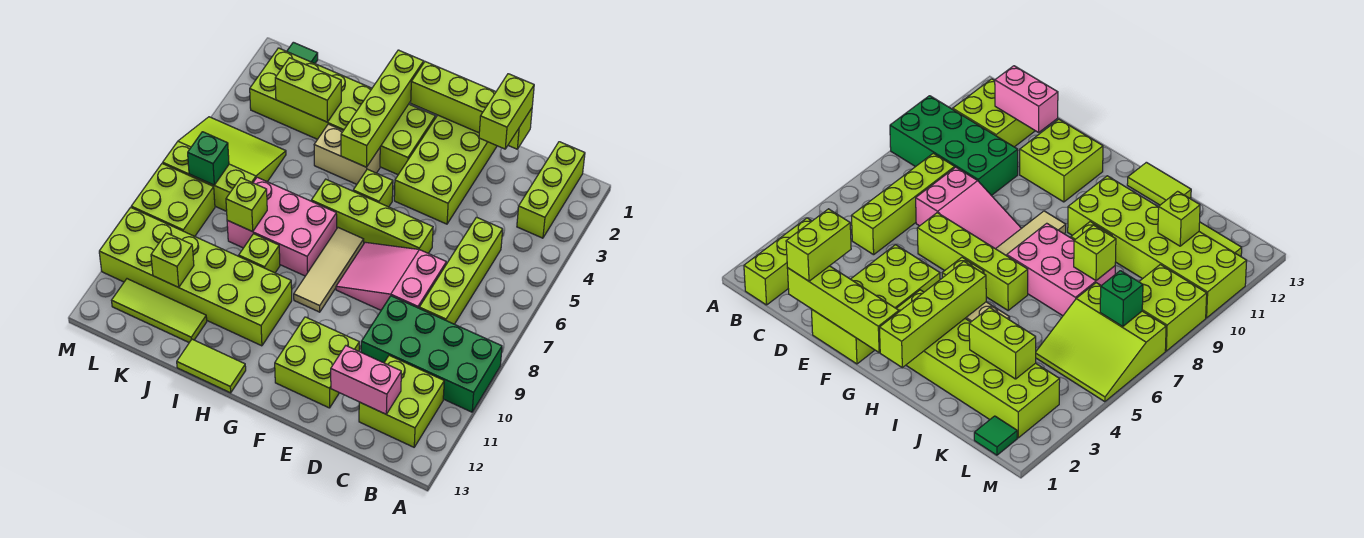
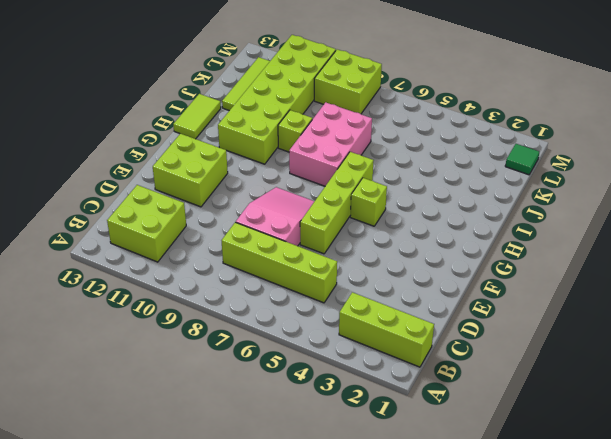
none -> green 2x4 brick [361,296,502,412]
none -> lime 2x4 brick [394,115,497,224]
none -> lime 2x6 brick [250,48,435,175]

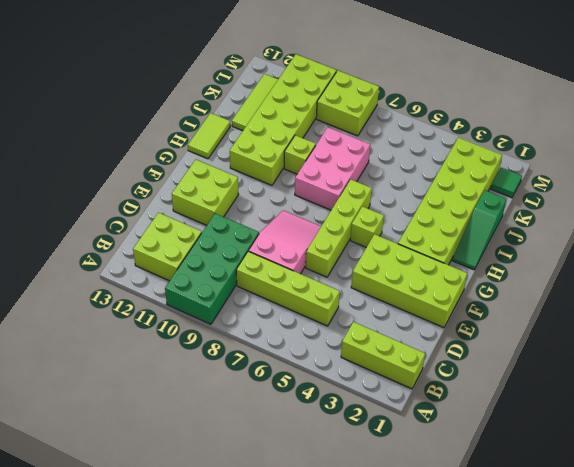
green 1x3 slope [452,190,506,270] -> none
none -> tan 1x3 tile [294,228,364,312]
none -> tan 1x2 brick [314,124,380,184]
none -> lime 3x3 slope [163,117,286,211]

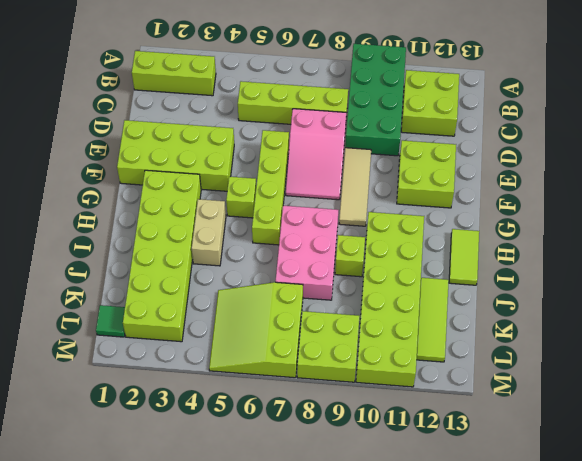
tan 1x3 tile [339,148,371,226] -> tan 1x3 tile turned to [294,228,364,312]
none -> pink 1x2 brick [331,346,401,414]
none -> lime 1x4 brick [410,62,532,149]
none -> lime 1x4 brick [341,50,424,167]

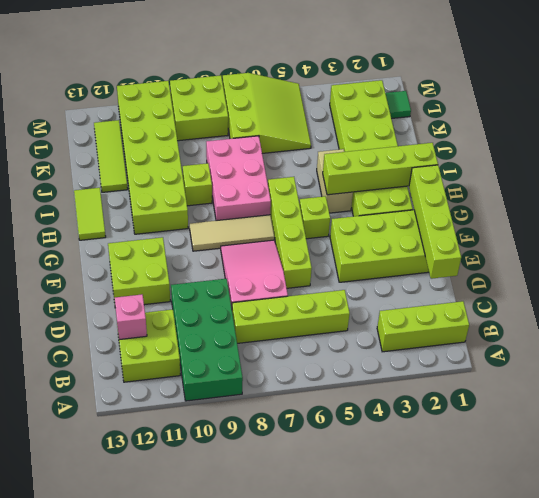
pink 1x1 brick [115,294,147,340] -> pink 1x2 brick [331,346,401,414]
none -> lime 1x2 brick [275,58,341,122]
none -> lime 1x1 brick [226,178,267,232]
none -> lime 1x1 brick [151,233,194,287]

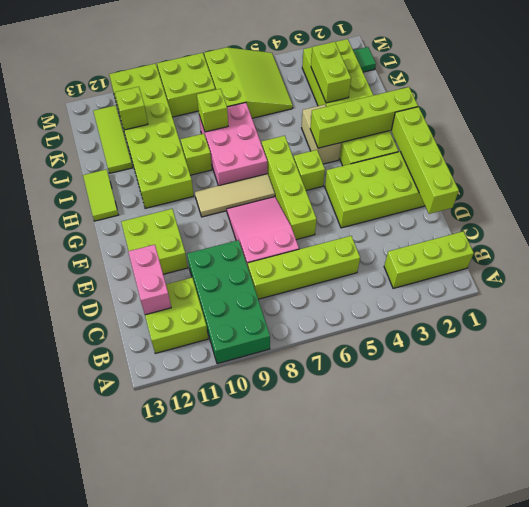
none -> green 1x1 brick [188,132,229,185]
none -> lime 1x2 brick [479,74,534,149]

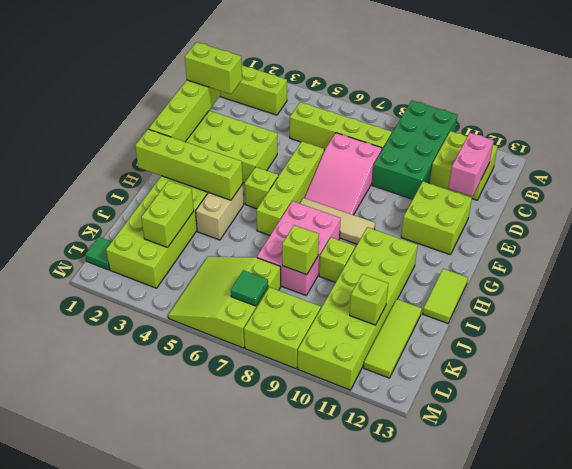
green 1x1 tile [231,270,268,306] -> green 1x1 brick [188,132,229,185]

